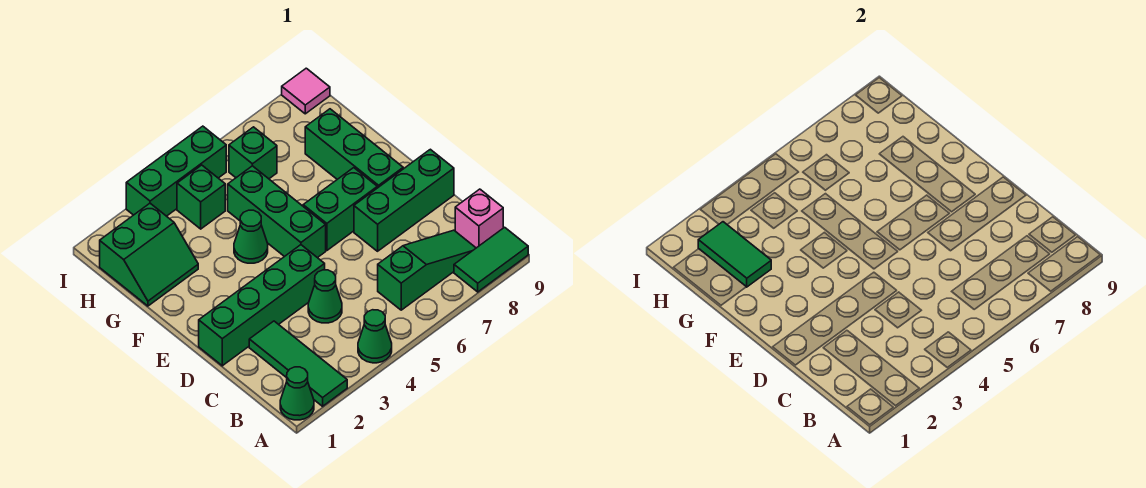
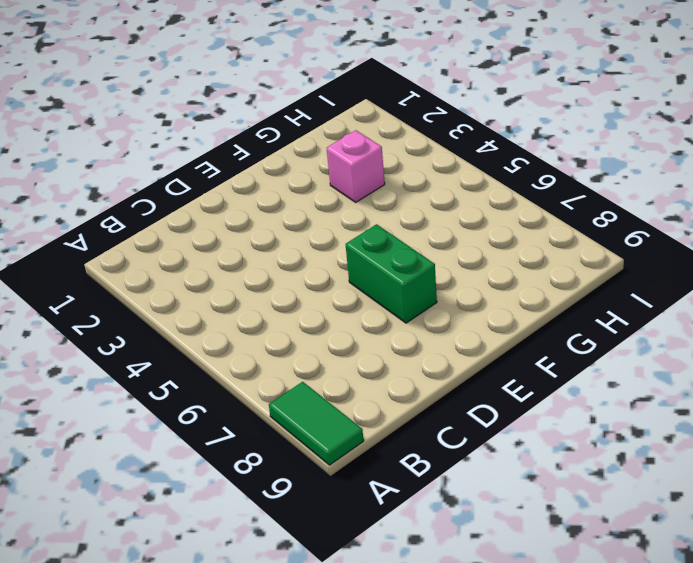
pink 1x1 brick [327,130,385,202] -> pink 1x1 brick moved to [455,189,503,248]
none -> green 1x1 cone [280,367,314,420]
none -> green 1x3 tile [249,321,347,406]
none -> green 1x1 cone [358,310,392,363]

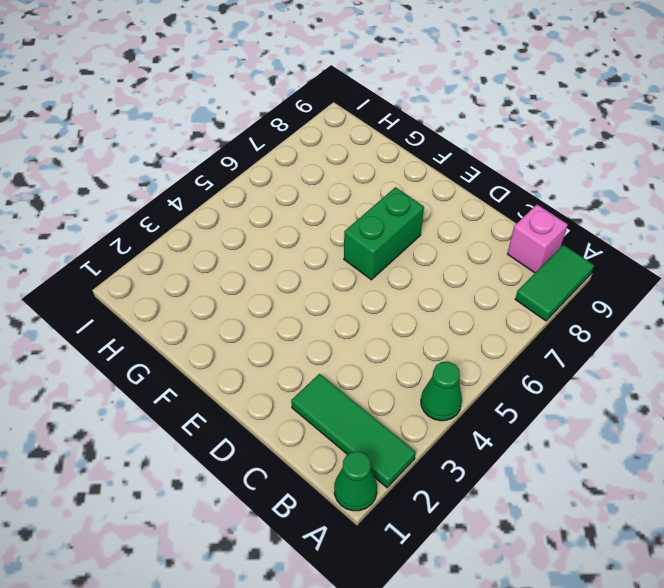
none -> green 1x3 slope [378,230,476,310]
none -> green 1x1 cone [308,270,342,323]
none -> green 1x4 brick [199,245,325,366]

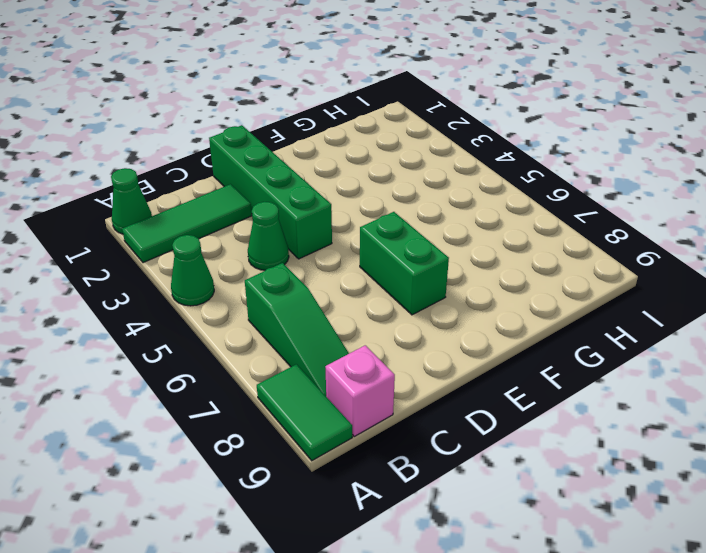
none -> green 1x3 brick [354,149,454,251]
none -> green 1x3 brick [228,166,326,258]
none -> green 1x3 brick [305,109,403,188]

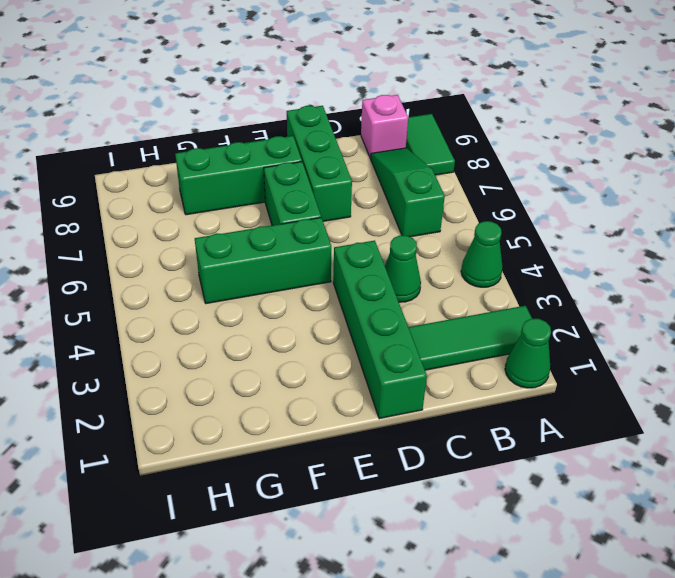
none -> green 1x1 cone [234,210,268,263]
none -> green 2x2 slope [100,203,198,306]
none -> green 1x1 brick [177,165,225,229]

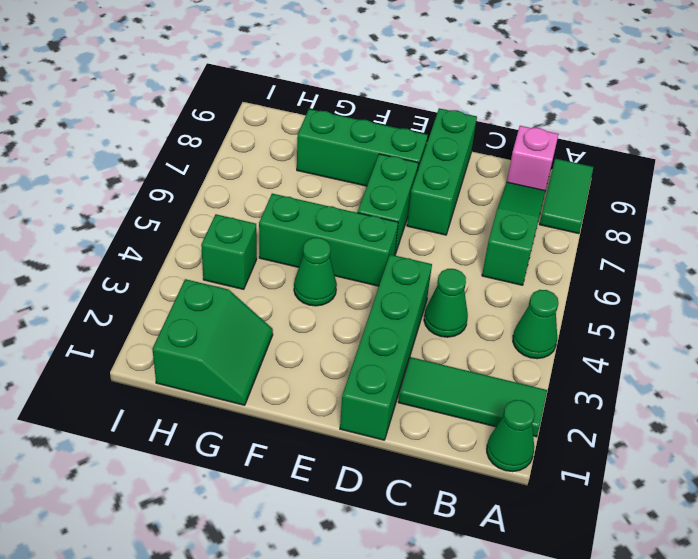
none -> green 1x1 brick [229,127,277,179]
none -> green 1x3 brick [126,126,226,216]
none -> pink 1x1 tile [282,68,330,114]

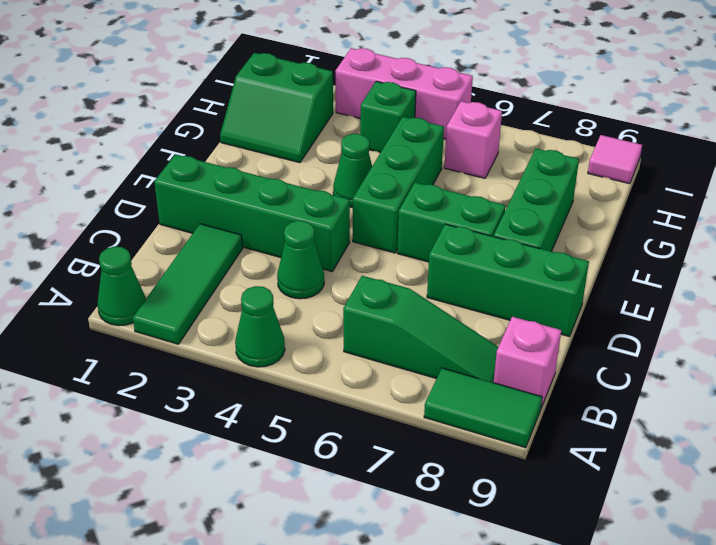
pink 1x1 brick [444,101,502,178] -> green 1x1 brick [229,127,277,179]
pink 1x3 brick [335,48,473,139] -> green 1x3 brick [126,126,226,216]
none -> green 1x2 tile [698,222,771,287]

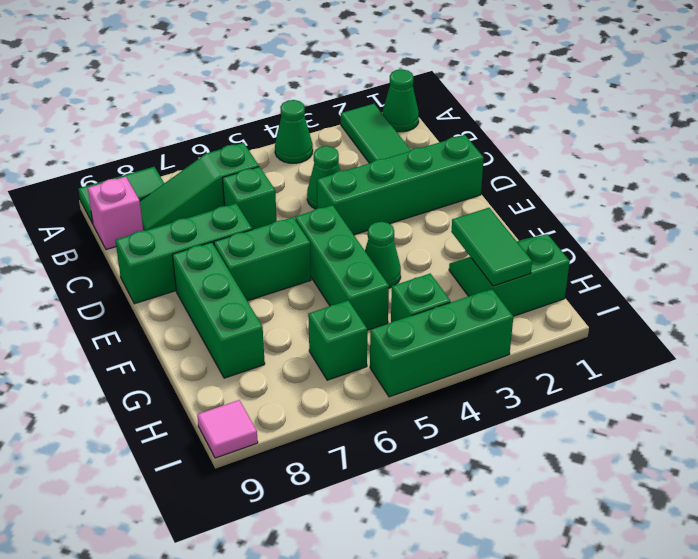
green 1x1 brick [222,167,277,230] -> none

